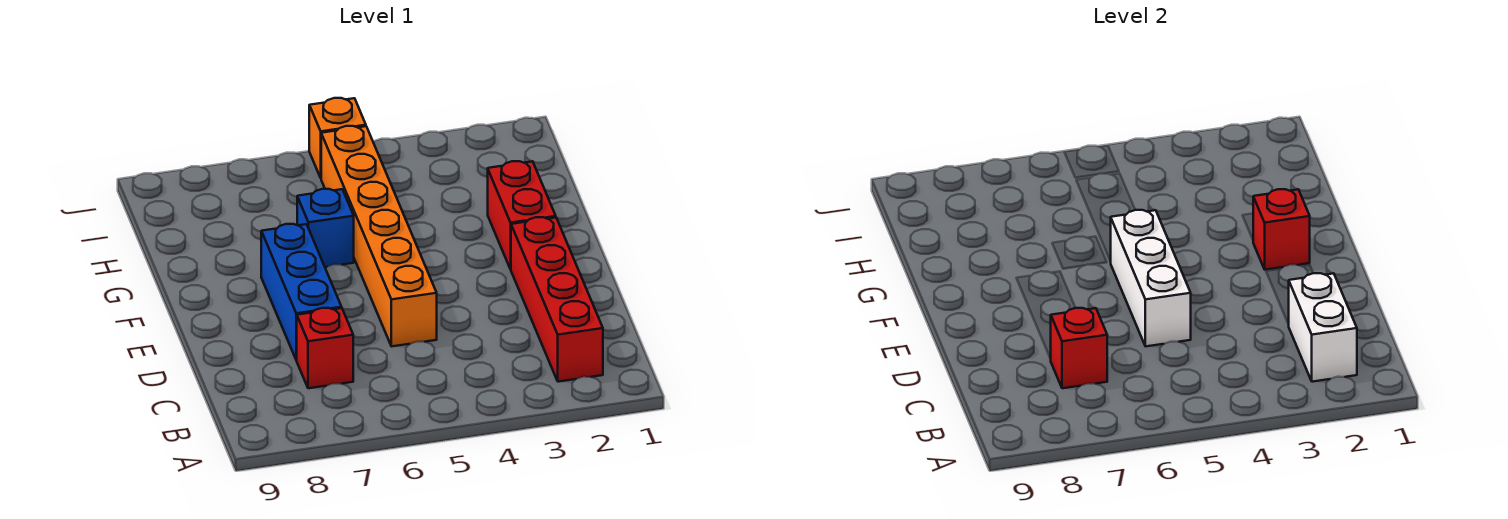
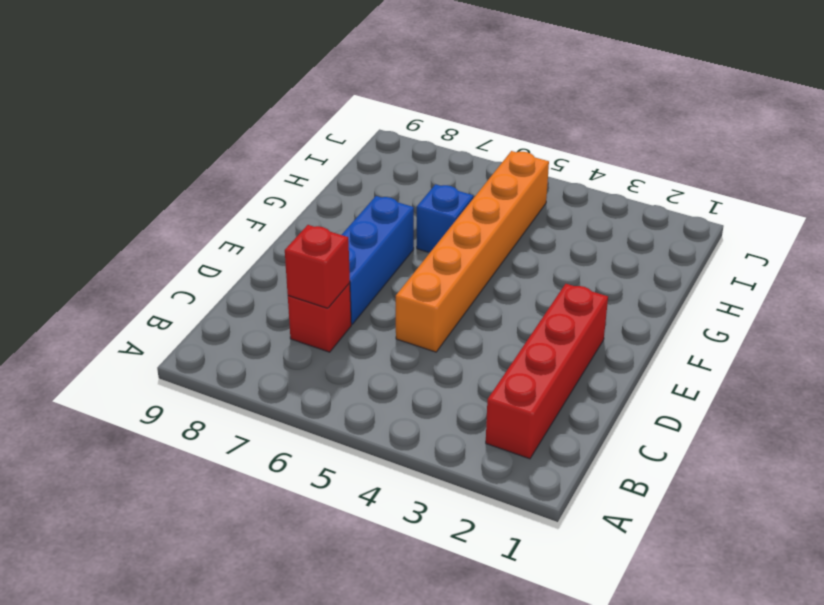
none -> red 1x2 brick [488,161,556,269]
none -> orange 1x1 brick [309,98,366,178]

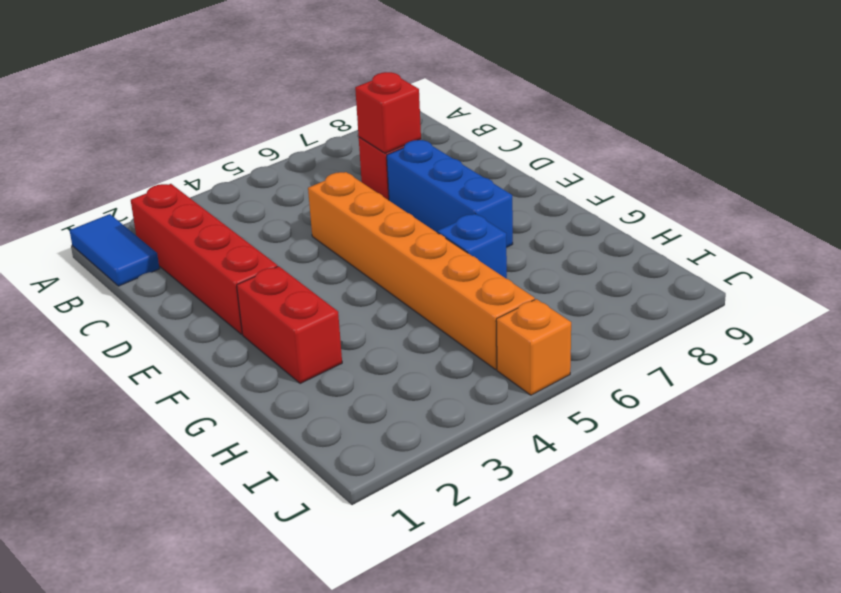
blue 1x2 tile [69,214,160,286] -> none
none -> white 1x2 brick [1289,273,1357,382]
none -> white 1x3 brick [1111,210,1191,346]

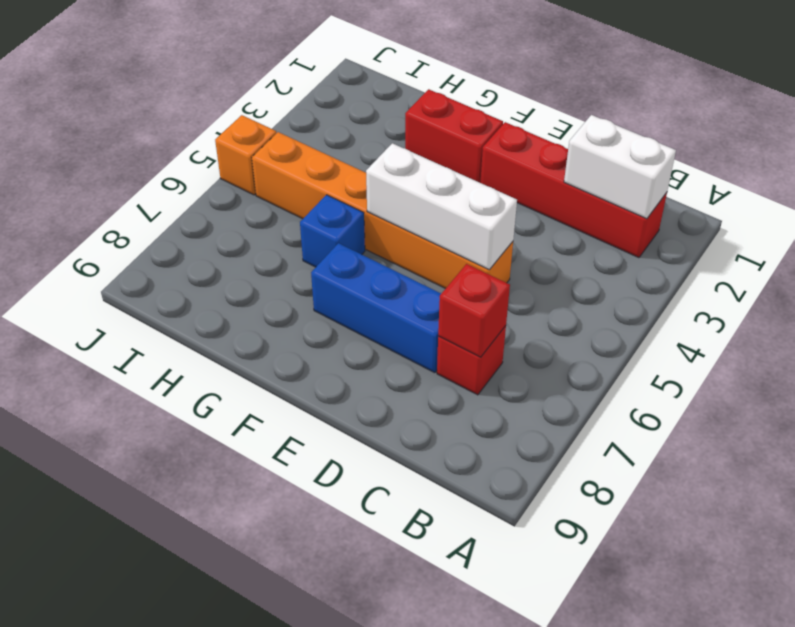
none -> red 1x1 brick [1253,189,1310,270]

